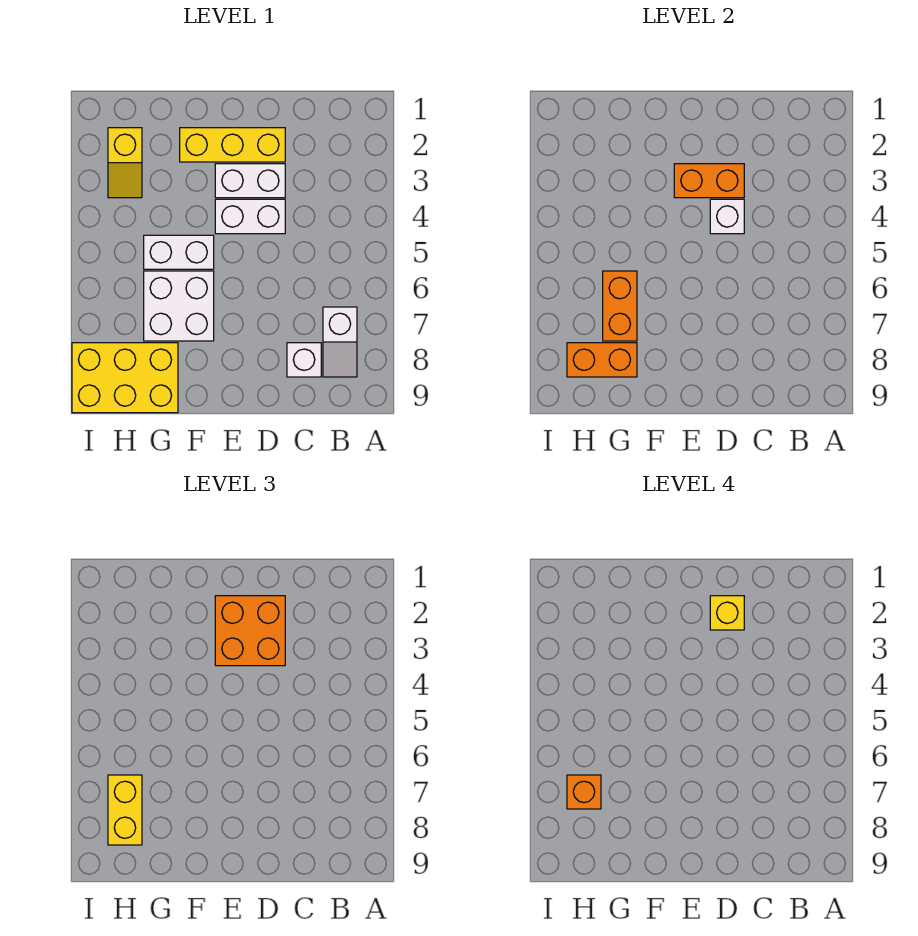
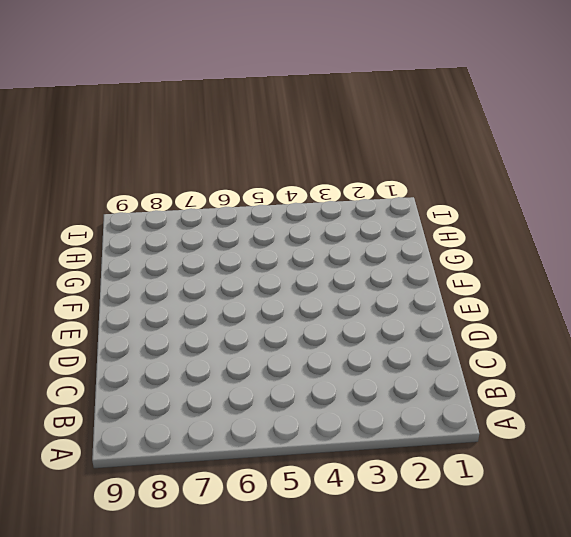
none -> white 1x2 slope [323,307,357,377]
none -> white 1x1 brick [287,343,321,377]
none -> yellow 1x3 brick [180,128,285,162]

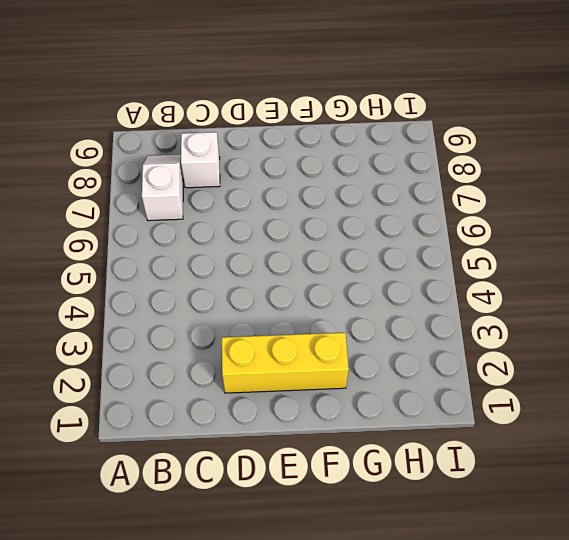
none -> white 1x2 brick [215,164,285,198]
none -> white 1x2 brick [215,199,285,234]
none -> white 1x2 brick [144,235,214,269]

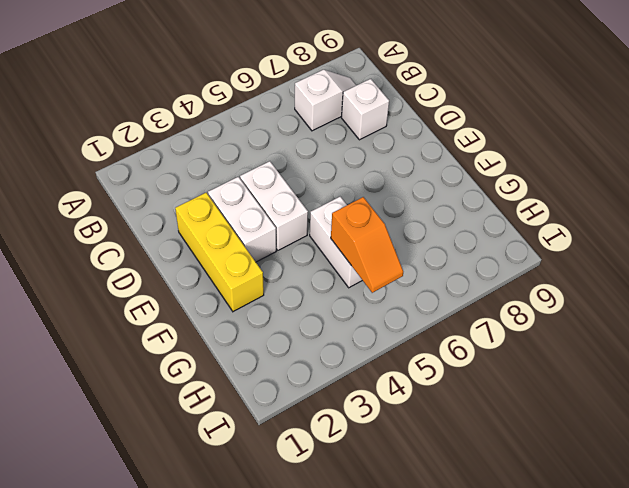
orange 1x2 slope [331,197,403,293] -> none
none -> white 2x2 brick [144,271,214,341]
none -> yellow 2x3 brick [72,343,178,413]
none -> yellow 1x2 slope [108,128,142,198]

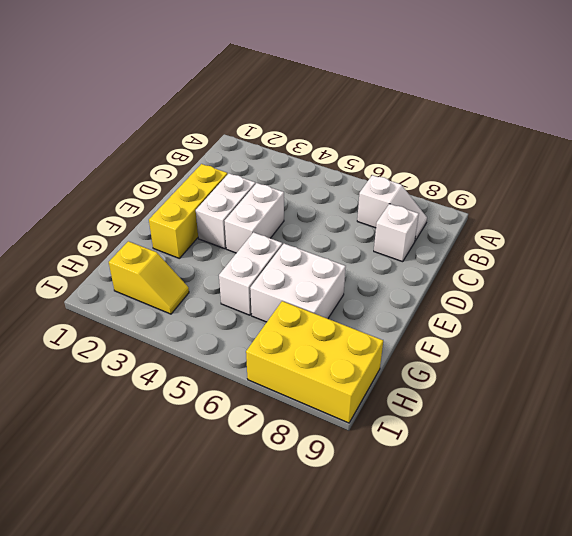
yellow 2x3 brick [246,301,383,423] -> yellow 2x3 brick turned to [72,343,178,413]
none -> orange 1x2 brick [674,164,744,198]
none -> white 1x1 brick [710,199,744,234]
none -> orange 1x2 brick [603,271,637,341]

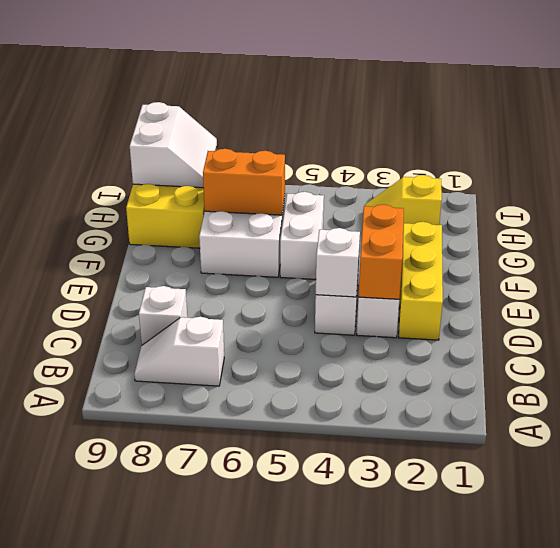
white 2x2 slope [130,102,217,188] -> orange 1x2 brick [567,343,637,377]
none -> orange 2x2 brick [215,596,285,666]
none -> yellow 1x2 brick [108,775,142,845]
none -> yellow 1x1 brick [710,596,744,630]

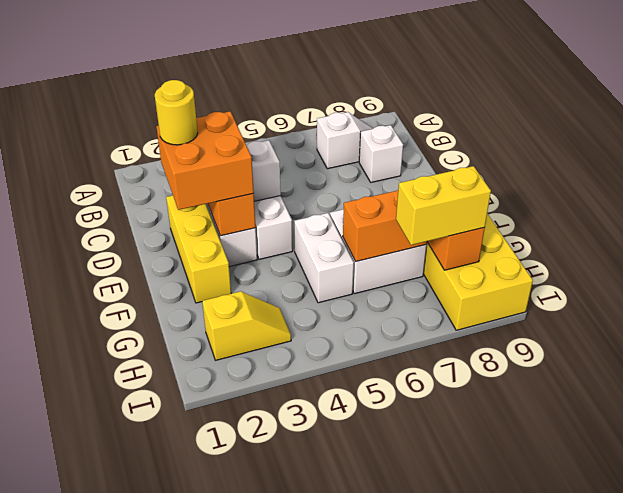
yellow 1x1 round brick [155,80,198,145] -> yellow 1x1 brick [710,596,744,630]
none -> orange 1x1 brick [567,775,601,809]

